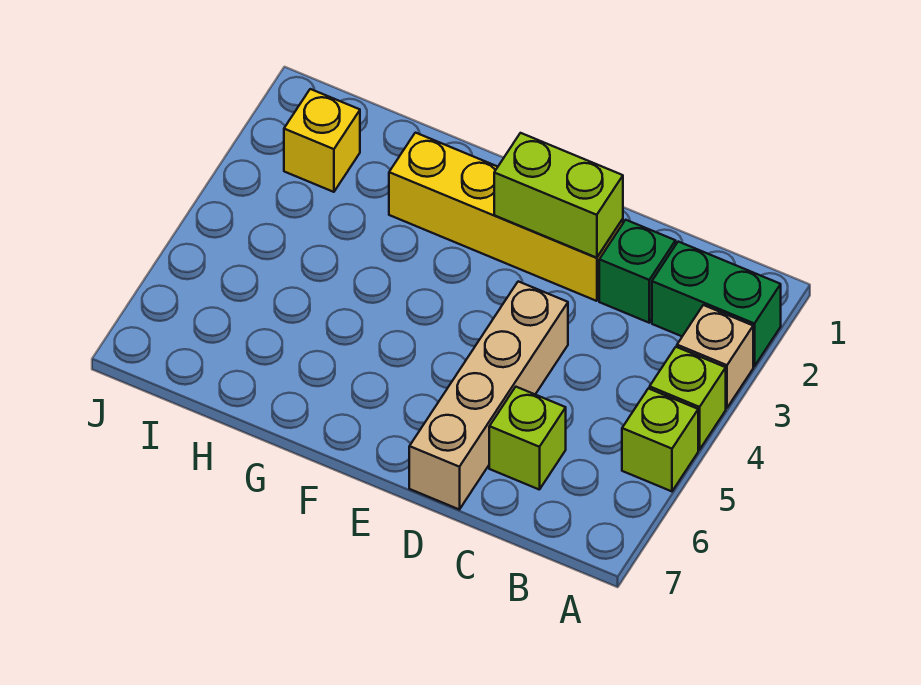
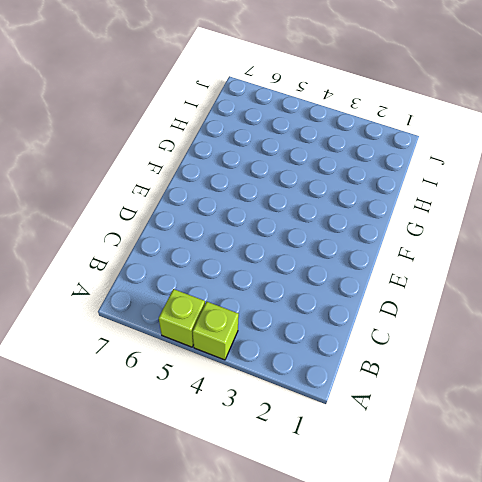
none -> green 1x2 brick [652,242,781,366]
none -> tan 1x1 brick [677,305,753,408]

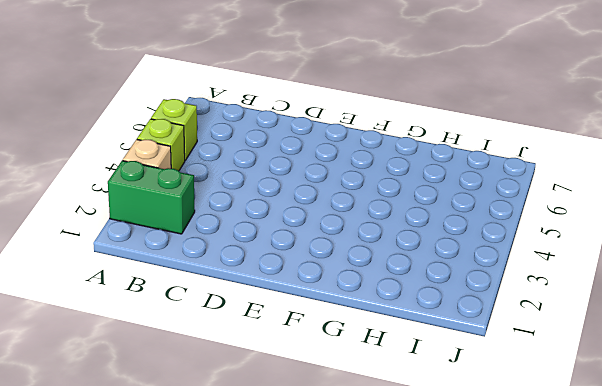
none -> green 1x1 brick [599,220,676,323]
none -> lime 1x1 brick [489,387,566,490]

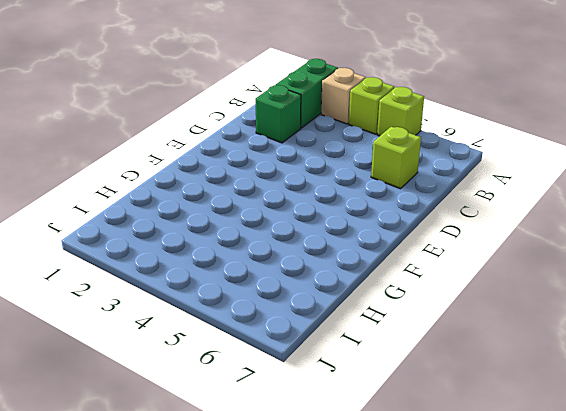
none -> yellow 1x4 brick [389,133,623,301]
none -> tan 1x4 brick [409,281,568,510]

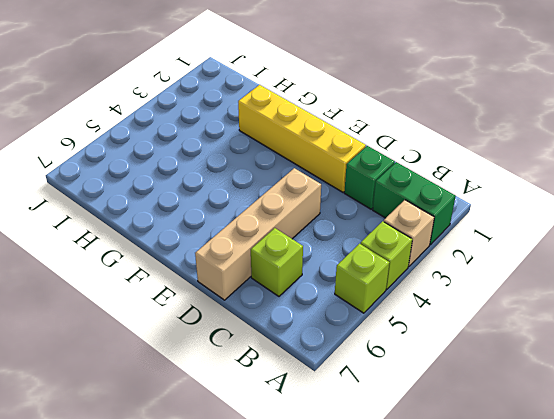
none -> yellow 1x1 brick [284,89,360,192]
none -> lime 1x2 brick [494,133,623,258]

